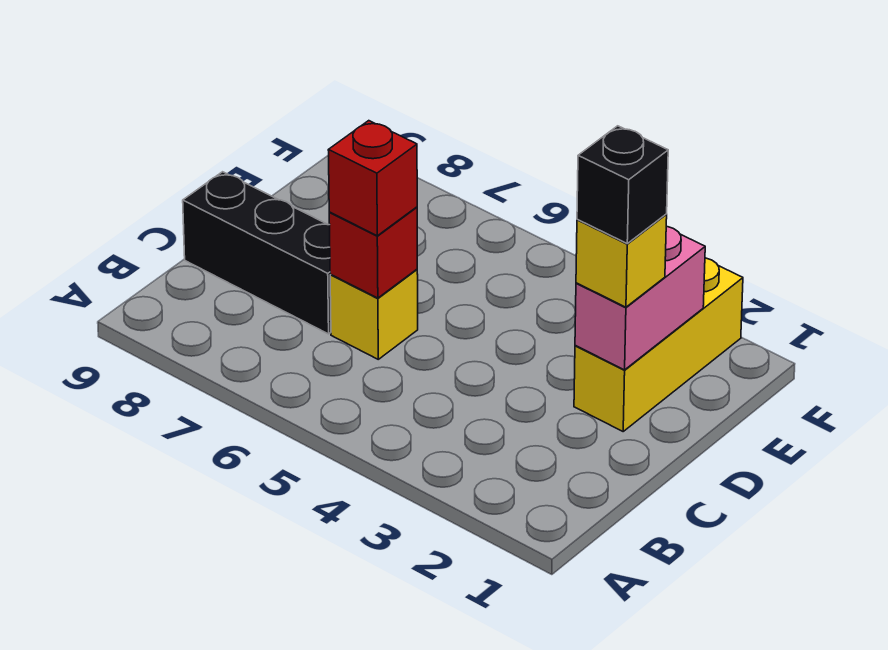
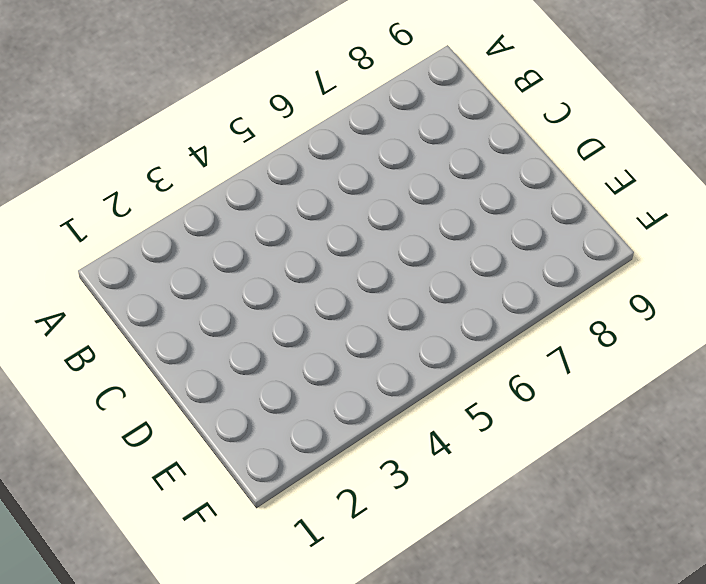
none -> yellow 1x1 brick [330,269,418,359]
none -> black 1x3 brick [183,172,331,334]

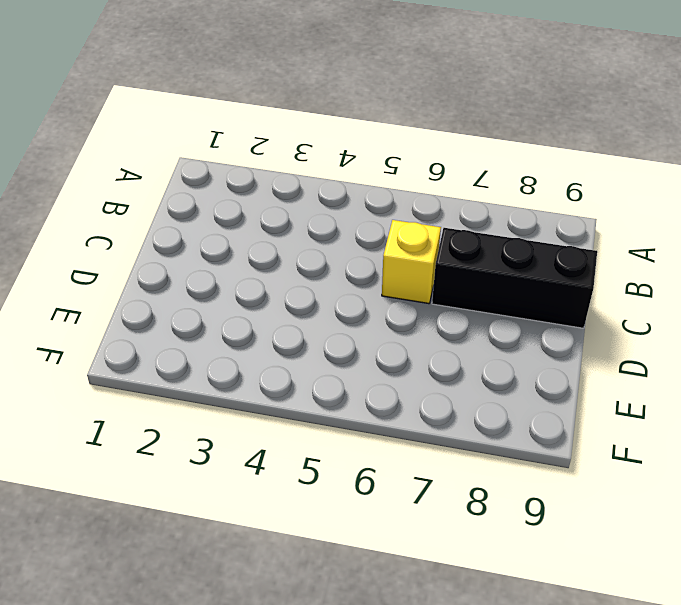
none -> yellow 1x3 brick [574,258,743,431]
none -> red 1x1 brick [329,207,417,298]

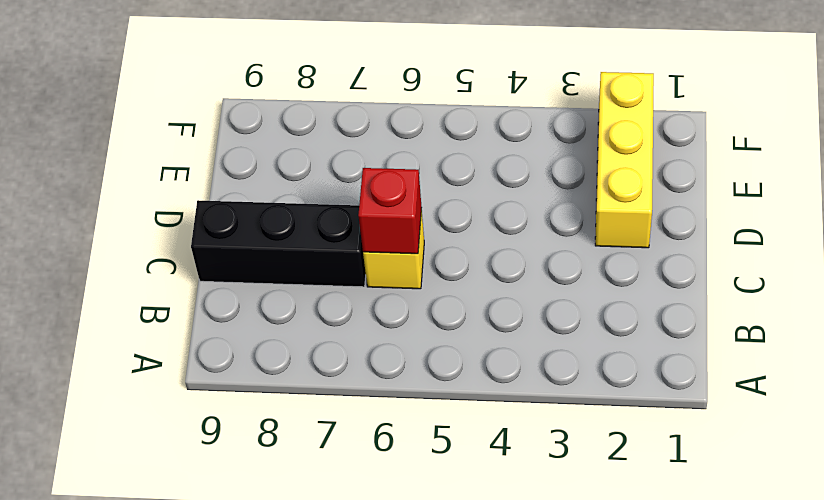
none -> pink 1x2 brick [575,226,705,370]
none -> red 1x1 brick [328,121,417,236]

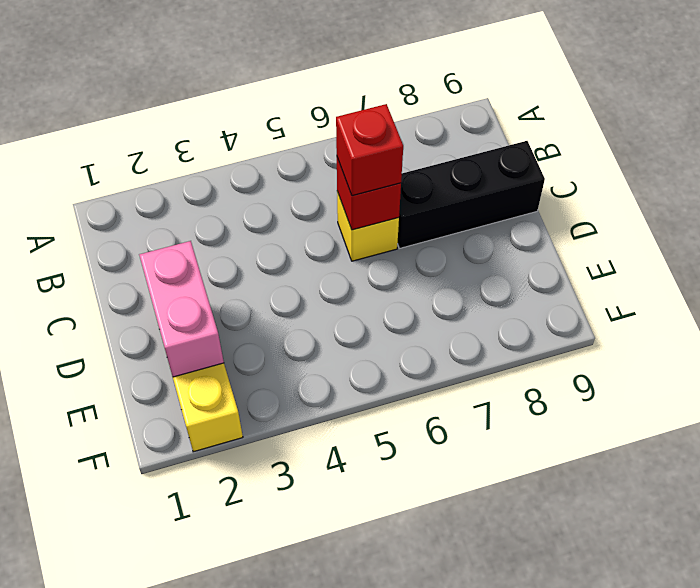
none -> yellow 1x1 brick [576,215,667,307]
none -> black 1x1 brick [577,126,668,243]

